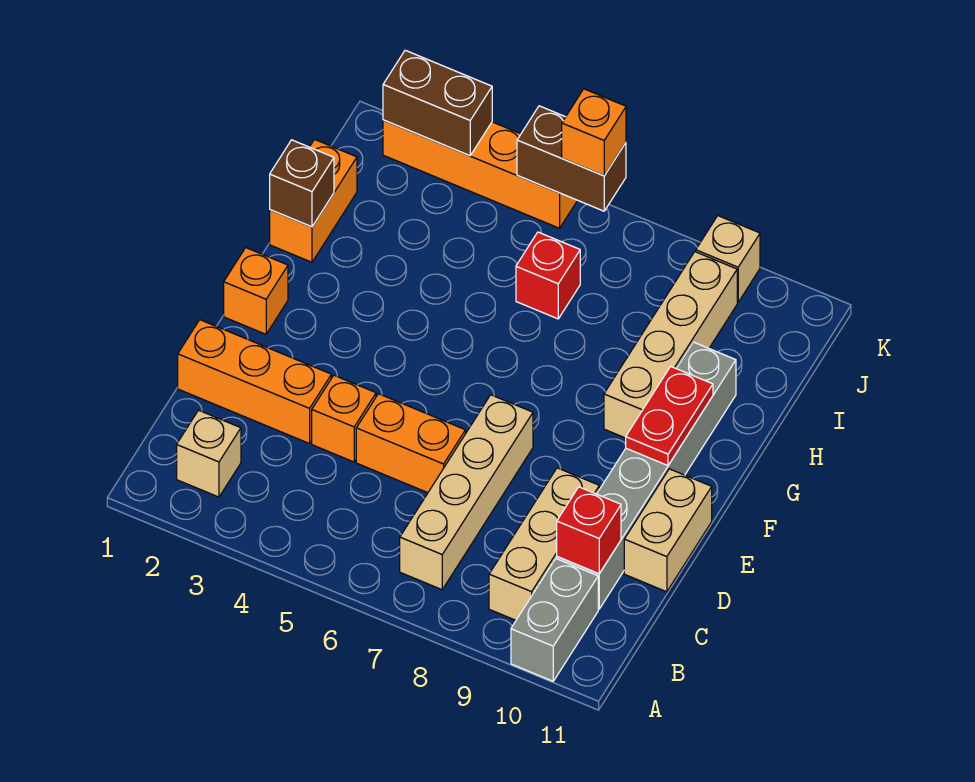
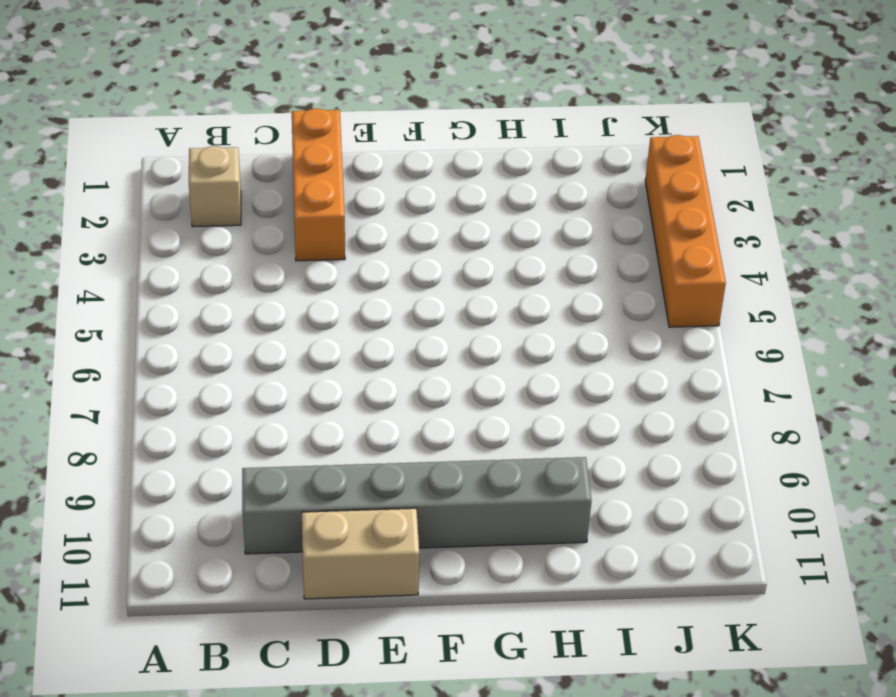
none -> grey 1x2 brick [511,559,598,681]
none -> tan 1x4 brick [400,395,533,590]
none -> tan 1x3 brick [489,468,599,620]

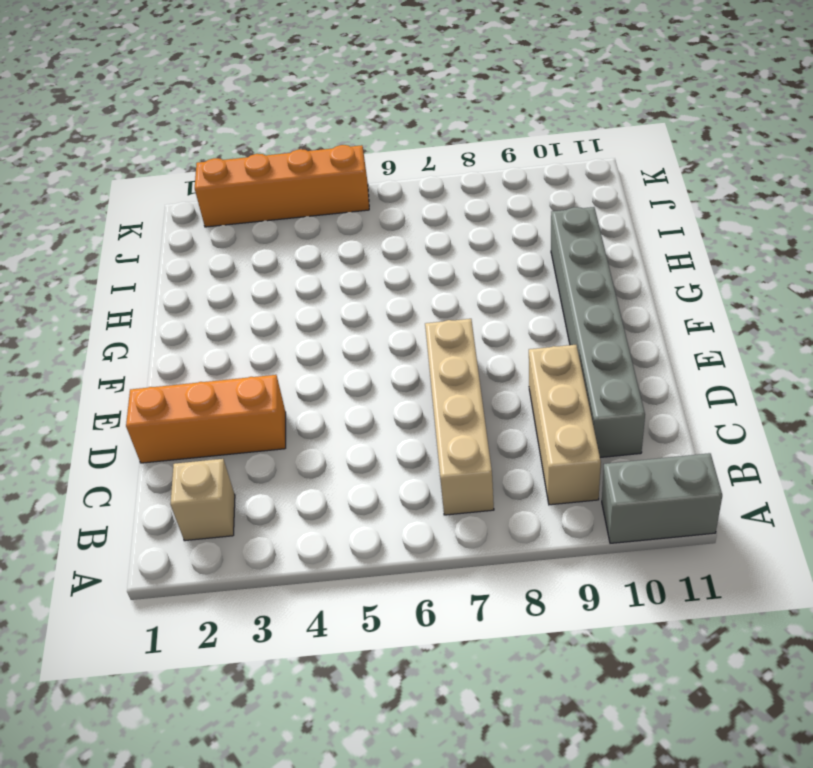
grey 1x2 brick [602,453,722,543] -> grey 1x2 brick turned to [511,559,598,681]
none -> orange 1x1 brick [312,375,376,462]
none -> orange 1x2 brick [356,394,465,493]
none -> tan 1x2 brick [624,469,712,592]

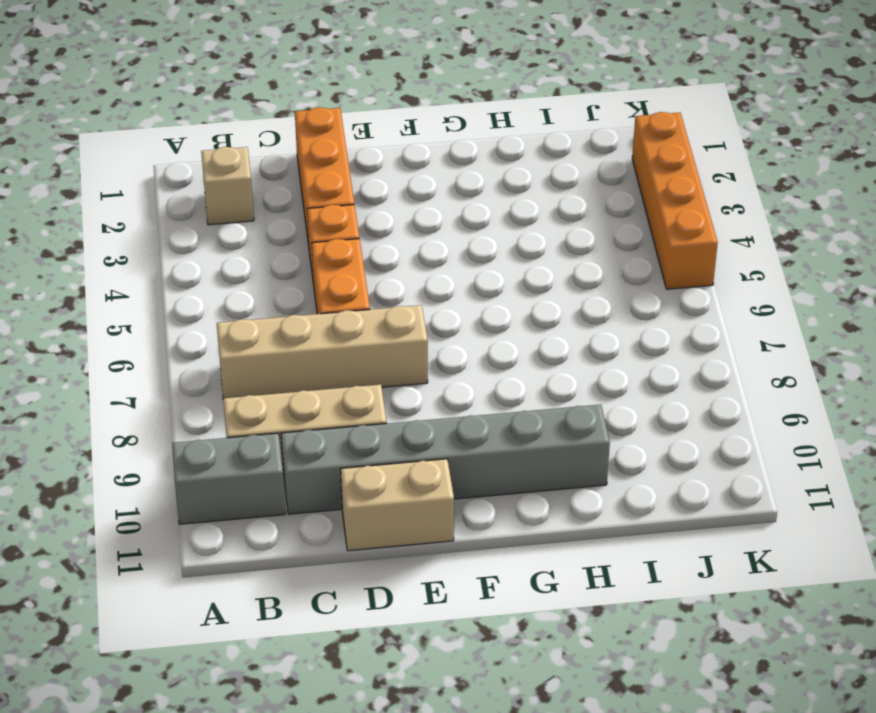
none -> orange 1x1 brick [224,248,288,334]
none -> tan 1x4 brick [604,252,737,438]
none -> orange 1x2 brick [270,139,357,262]

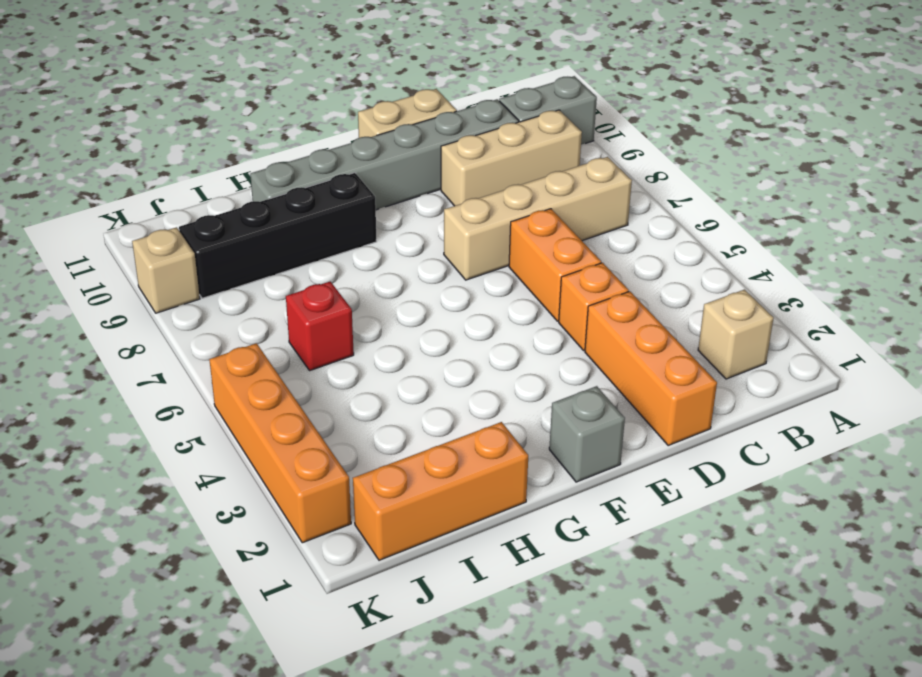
grey 1x1 brick [549,386,625,482] -> orange 1x1 brick [224,248,288,334]
black 1x4 brick [179,173,377,298] -> tan 1x4 brick [604,252,737,438]
orange 1x3 brick [353,422,528,560] -> orange 1x2 brick [270,139,357,262]
none -> red 1x1 brick [557,487,621,574]
none -> red 1x2 plate [626,366,713,466]
none -> brown 1x1 brick [270,140,334,227]

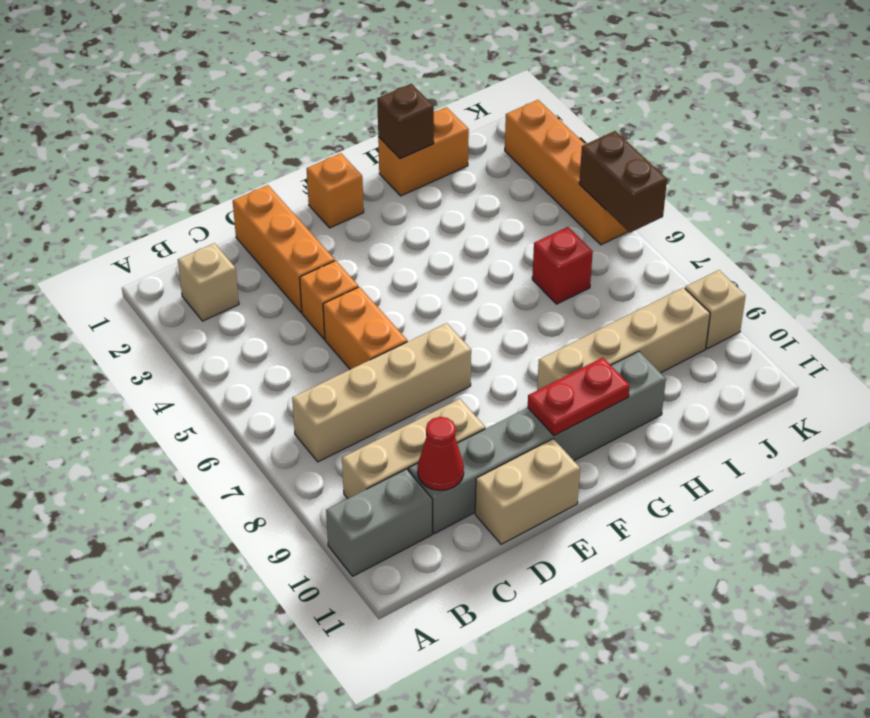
red 1x1 cone [418,417,464,490] -> red 1x1 brick [557,487,621,574]
none -> brown 1x2 brick [383,50,492,156]
none -> orange 1x1 brick [562,89,626,176]

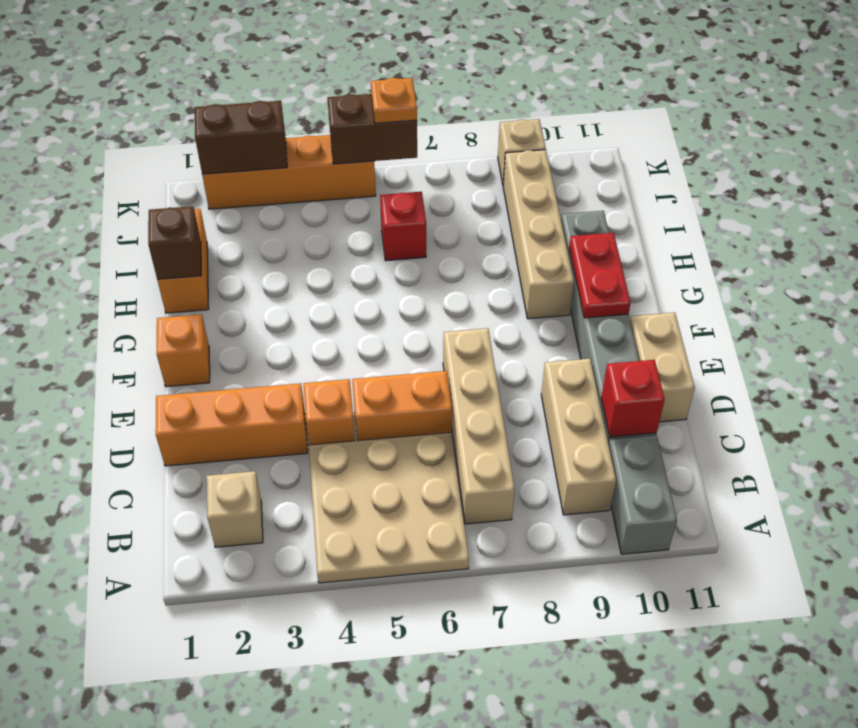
tan 3x3 plate [309,432,469,583] -> none
orange 1x1 plate [371,78,417,123] -> orange 1x1 brick [562,89,626,176]

